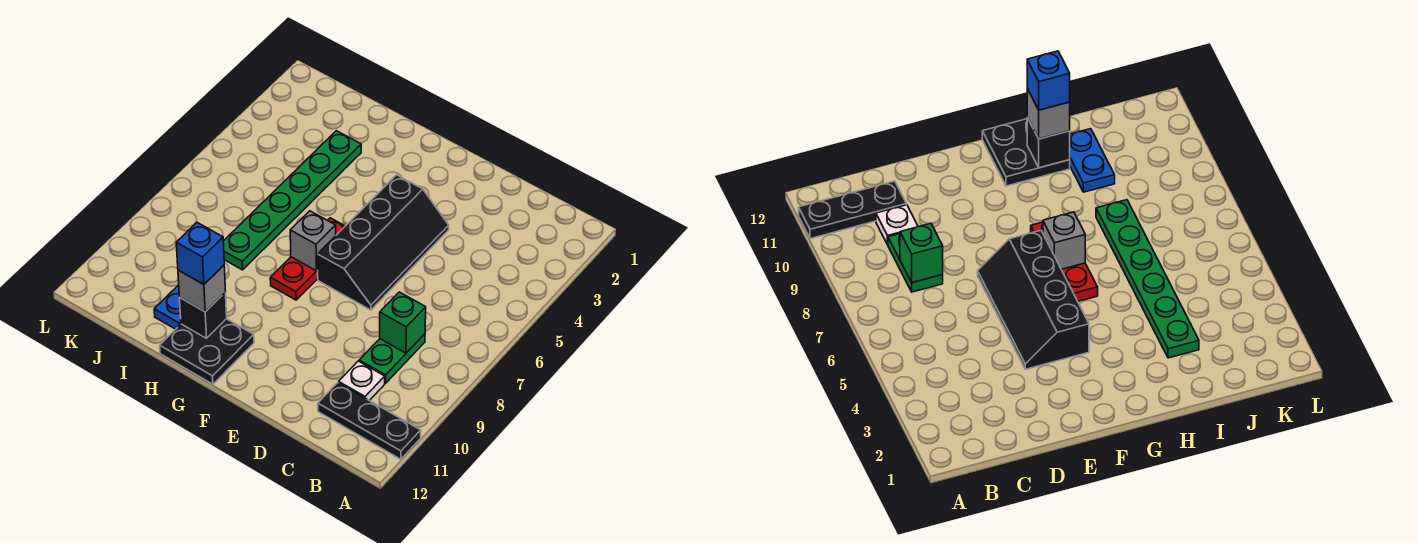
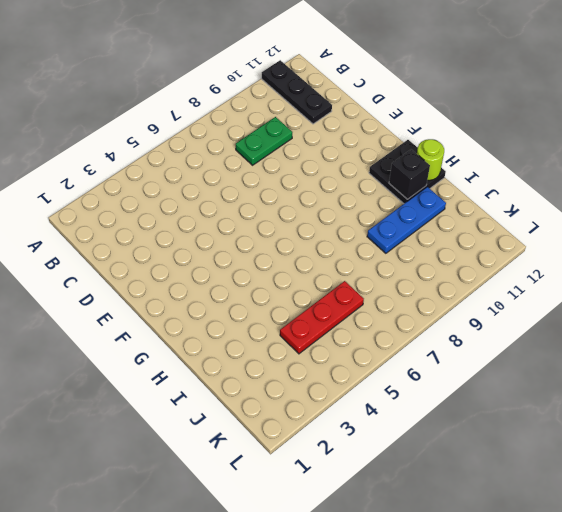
lime 1x1 round brick [416,139,444,180] -> none
blue 1x3 plate [367,187,446,253] -> blue 1x2 plate [154,285,181,329]
red 1x3 plate [280,281,364,354] -> red 1x3 plate moved to [270,218,345,300]
none -> white 1x1 plate [339,361,385,401]
none -> black 2x4 slope [318,175,449,310]
none -> green 1x6 plate [223,131,361,270]

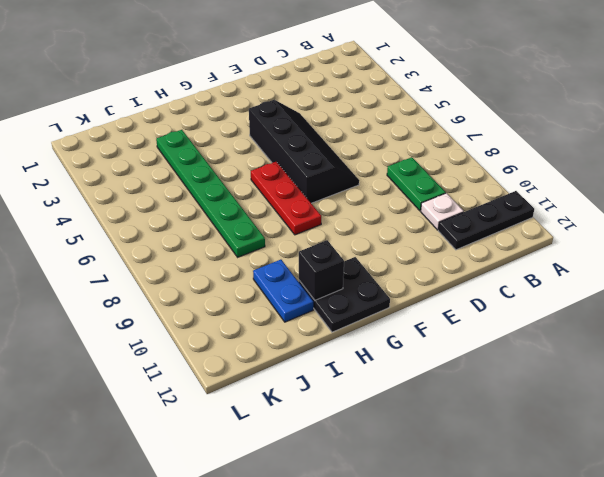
none -> green 1x1 brick [380,292,426,353]
none -> grey 1x1 brick [290,211,336,271]
none -> grey 1x1 brick [178,265,226,312]

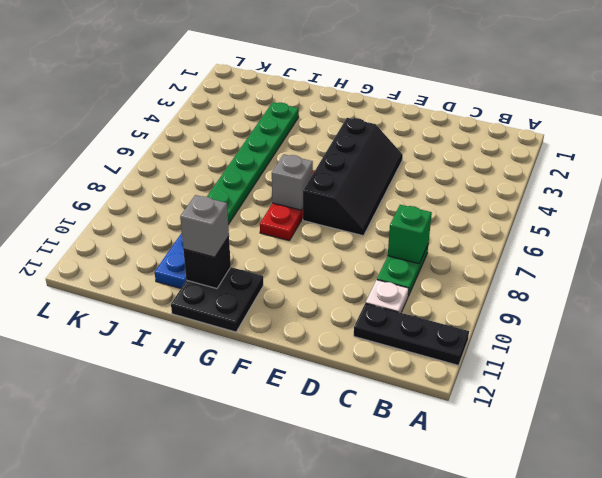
none -> blue 1x1 brick [176,223,224,284]

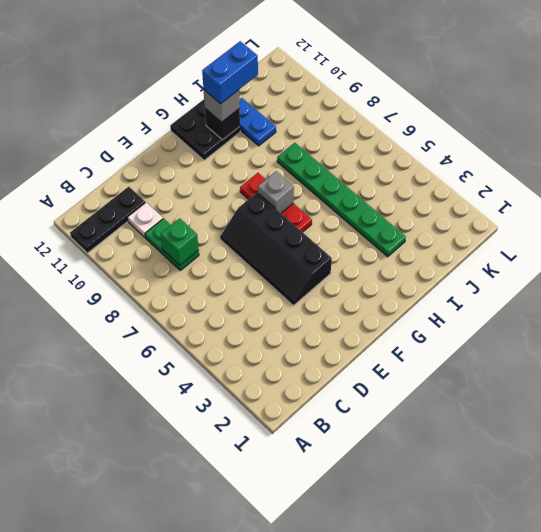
blue 1x2 brick [202,41,258,104] -> blue 1x1 brick [176,223,224,284]

